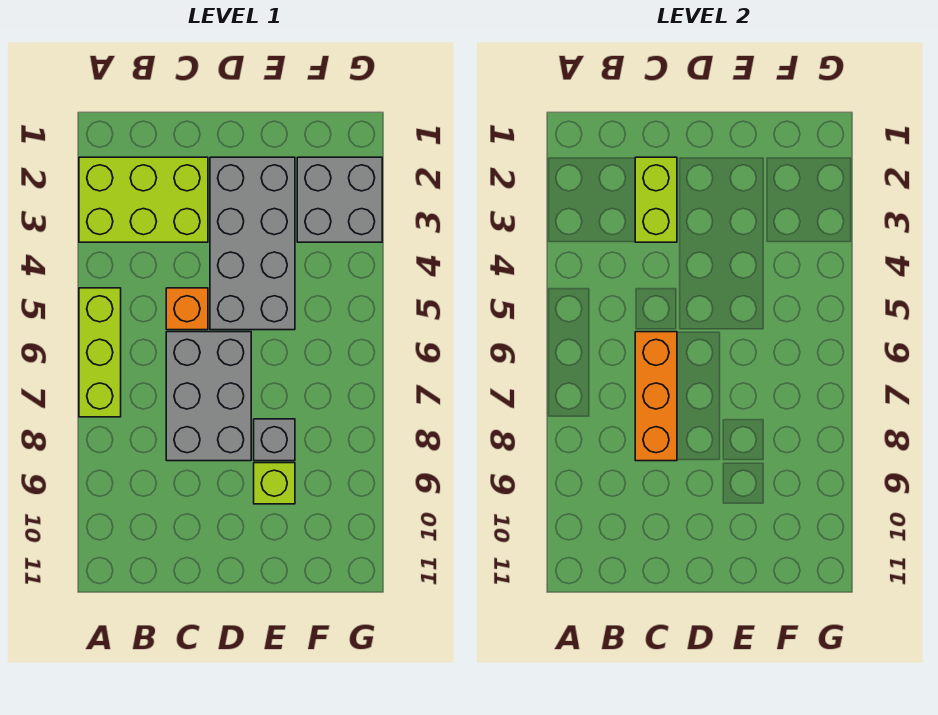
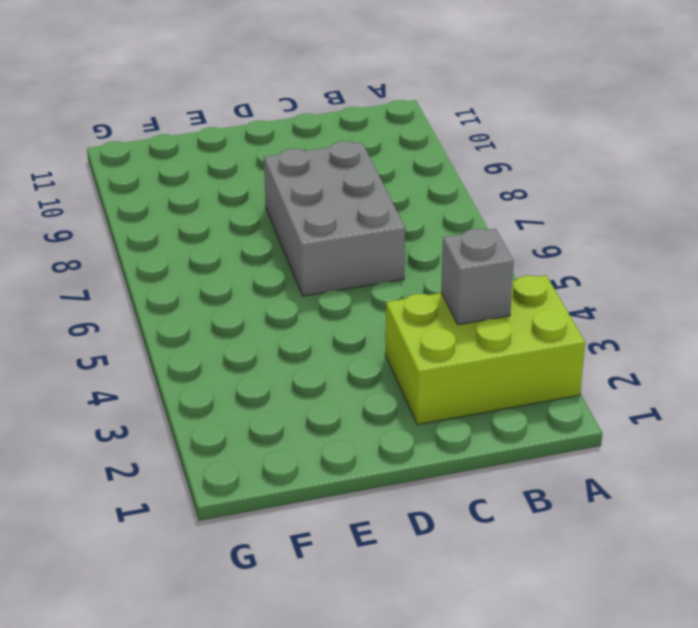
grey 1x1 brick [441,229,514,325] -> grey 1x1 brick moved to [254,419,295,461]
none -> lime 1x3 brick [79,288,121,417]
none -> orange 1x1 brick [166,288,208,330]

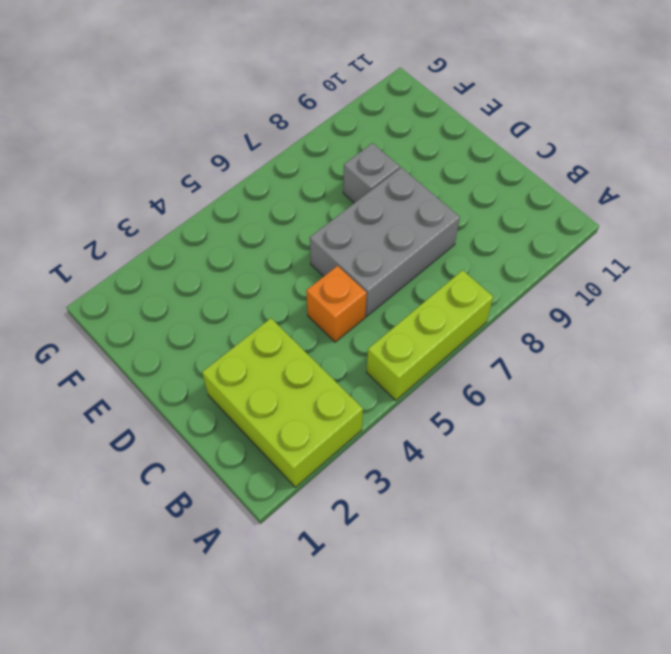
none -> grey 2x4 brick [210,157,295,330]
none -> lime 1x1 brick [254,463,295,504]

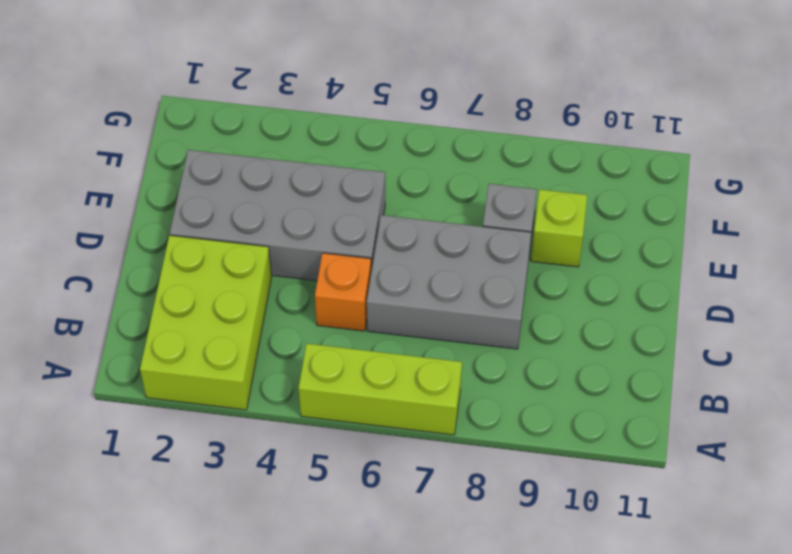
none -> grey 2x2 brick [297,157,382,242]
none -> lime 1x2 brick [635,157,677,242]

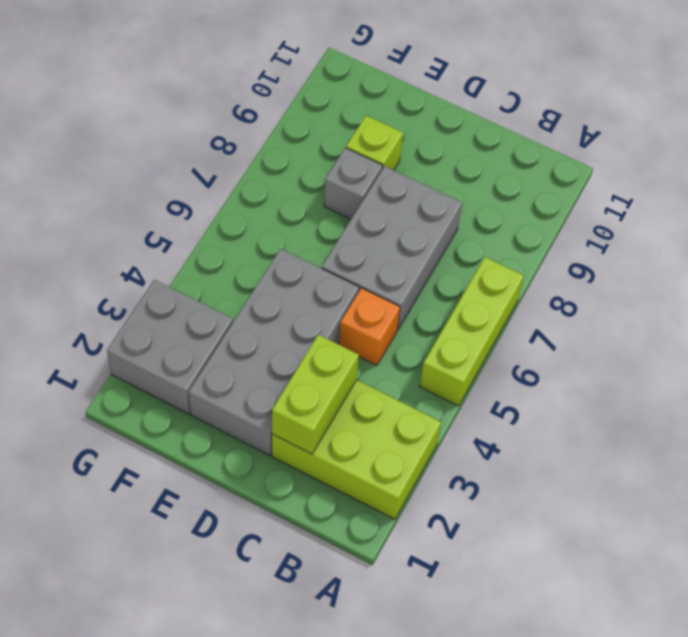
none -> orange 1x3 brick [635,332,677,461]

